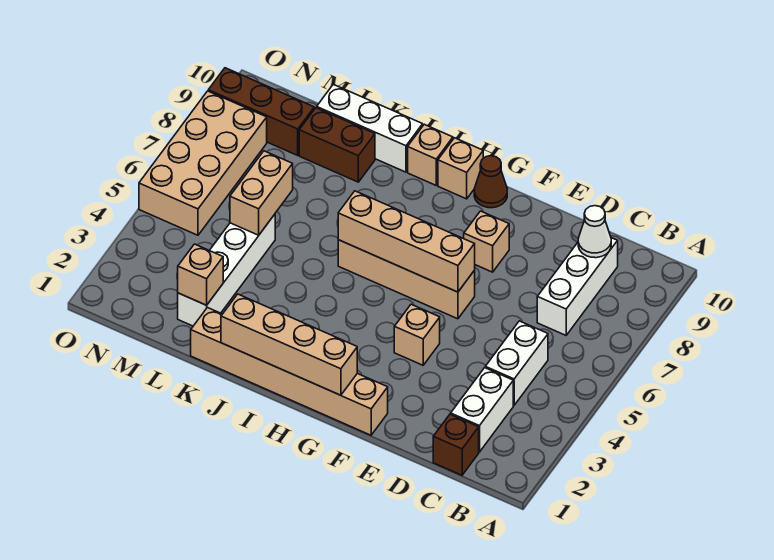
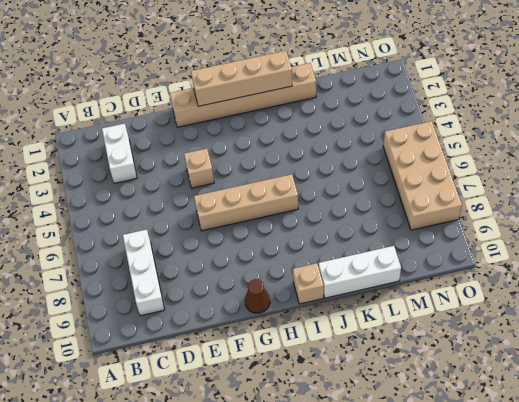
none -> brown 1x1 brick [433,414,479,475]
none -> white 1x2 brick [485,321,548,405]
none -> tan 1x1 brick [464,211,509,272]

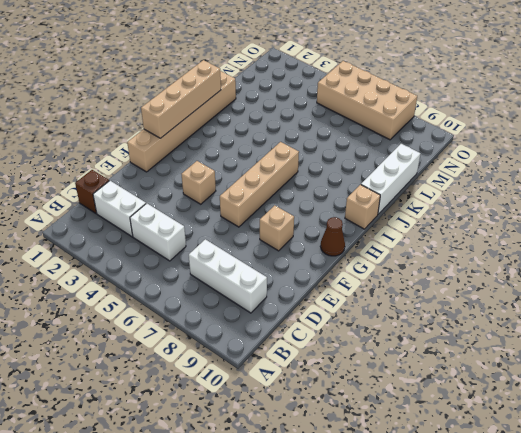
none -> tan 1x1 brick [438,138,483,199]
none -> brown 1x2 brick [299,108,375,182]
none -> white 1x4 brick [178,214,275,326]

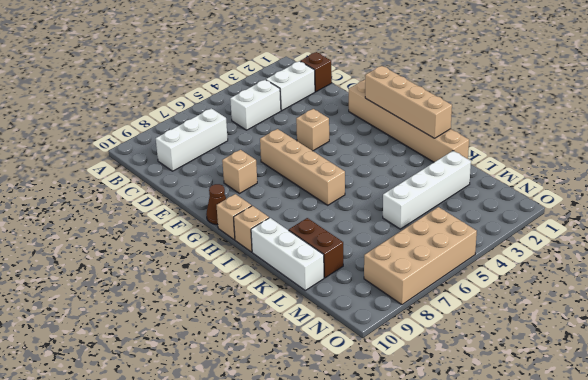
none -> brown 1x3 brick [208,68,314,155]
none -> white 1x1 cone [578,206,611,258]
none -> tan 1x4 brick [338,191,475,292]

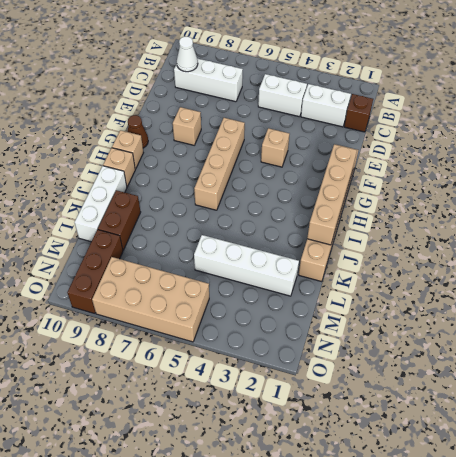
none -> tan 1x4 brick [338,191,475,292]
none -> tan 1x1 brick [178,244,223,305]
none -> tan 1x2 brick [230,151,293,235]

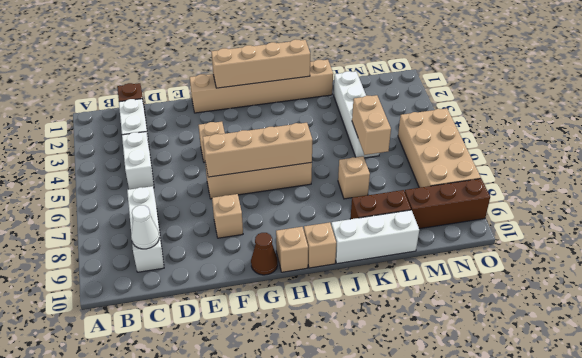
tan 1x1 brick [338,156,370,199] -> tan 1x1 brick moved to [178,244,223,305]

